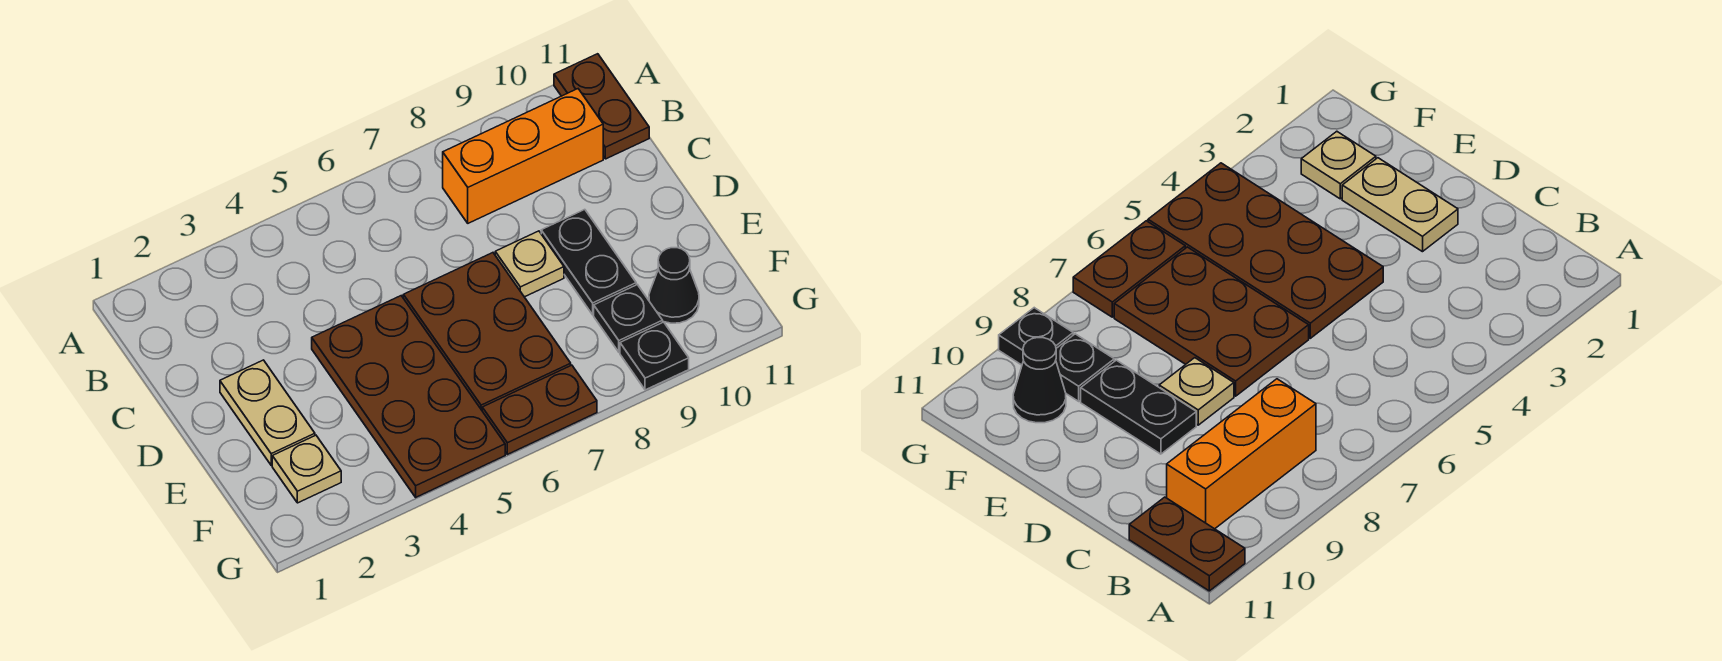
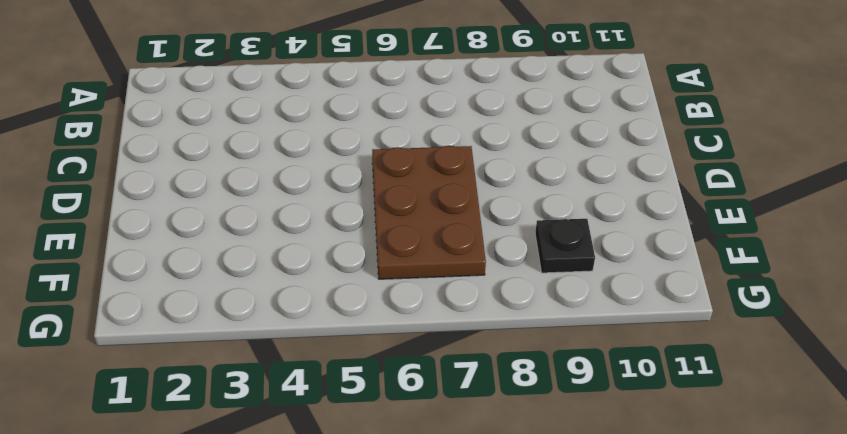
none -> brown 1x2 plate [554,54,649,159]
none -> orange 1x3 brick [443,89,603,223]
none -> tan 1x2 plate [220,360,315,465]

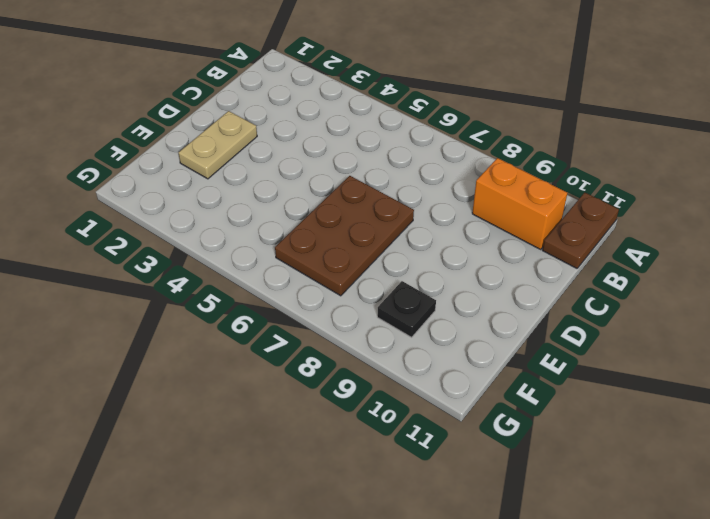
orange 1x2 brick [472,158,567,249] -> orange 1x3 brick [443,89,603,223]
none -> brown 2x4 plate [312,296,505,497]
none -> tan 1x1 plate [495,231,564,297]
none -> black 1x2 plate [541,210,636,315]

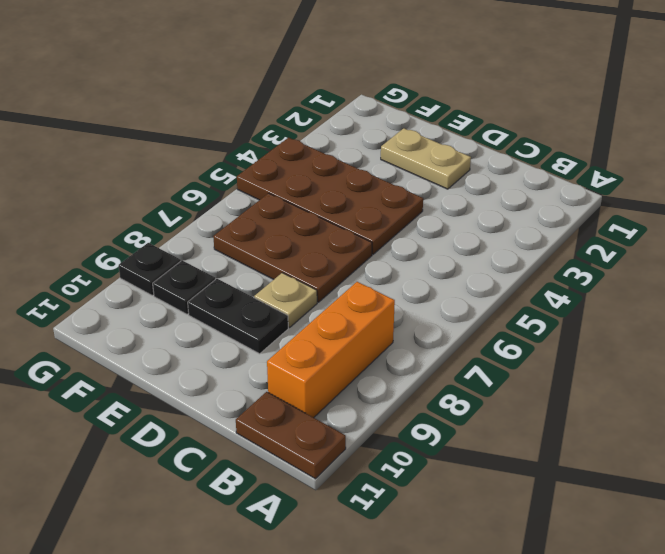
none -> tan 1x1 plate [272,435,341,503]
none -> black 1x1 cone [649,248,699,323]
none -> brown 1x2 plate [482,365,597,454]

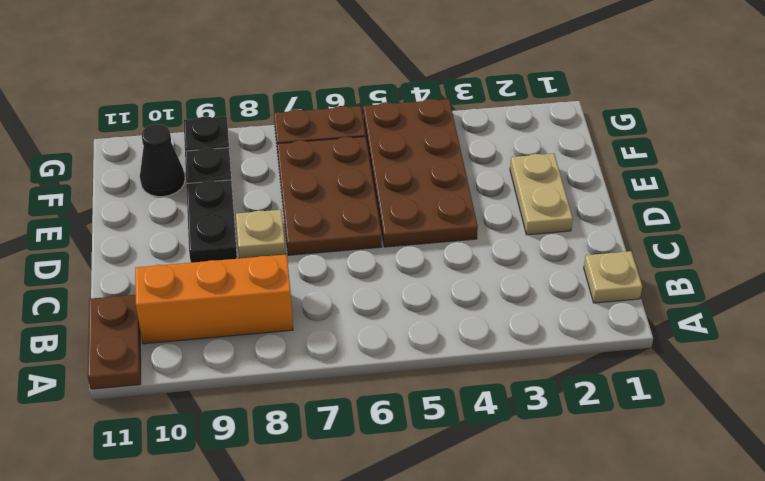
tan 1x1 plate [584,251,642,303] -> tan 1x1 plate moved to [272,435,341,503]

